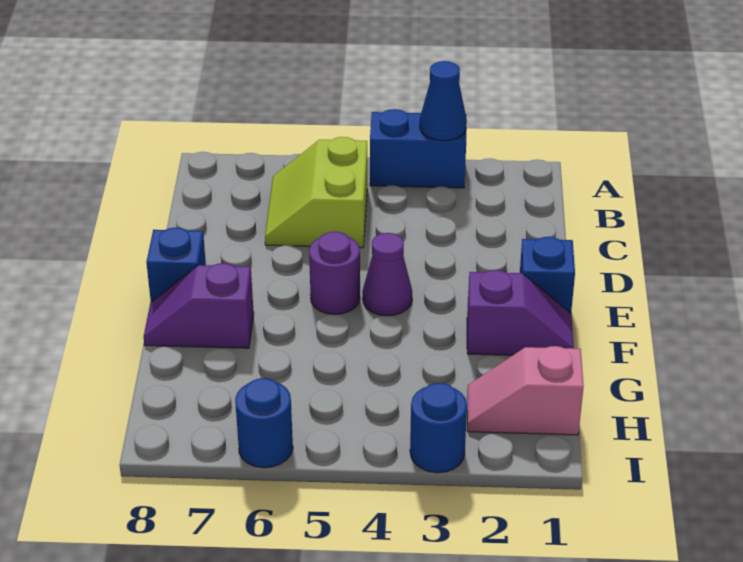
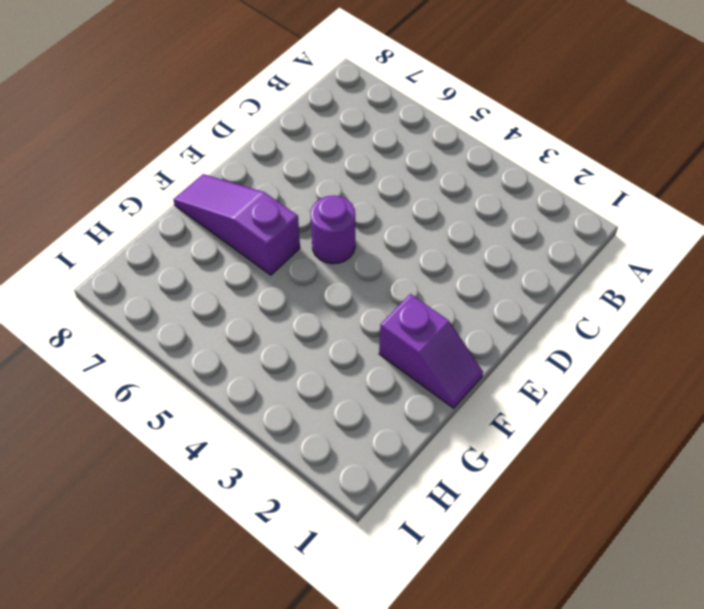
purple 1x3 slope [173,174,300,275] -> purple 1x2 slope [144,263,254,348]
none -> blue 1x2 brick [370,109,466,188]
none -> lime 2x2 slope [265,137,367,248]
none -> blue 1x1 brick [520,237,575,313]

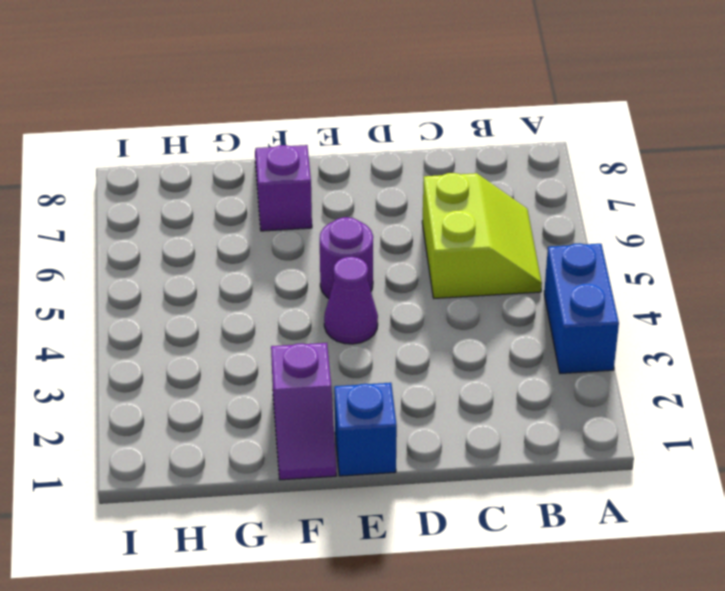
lime 2x2 slope [422,173,542,298] -> lime 2x2 slope turned to [265,137,367,248]
none -> blue 1x1 brick [146,228,206,302]
none -> pink 1x2 slope [467,346,584,435]
none -> blue 1x1 round brick [410,383,467,473]

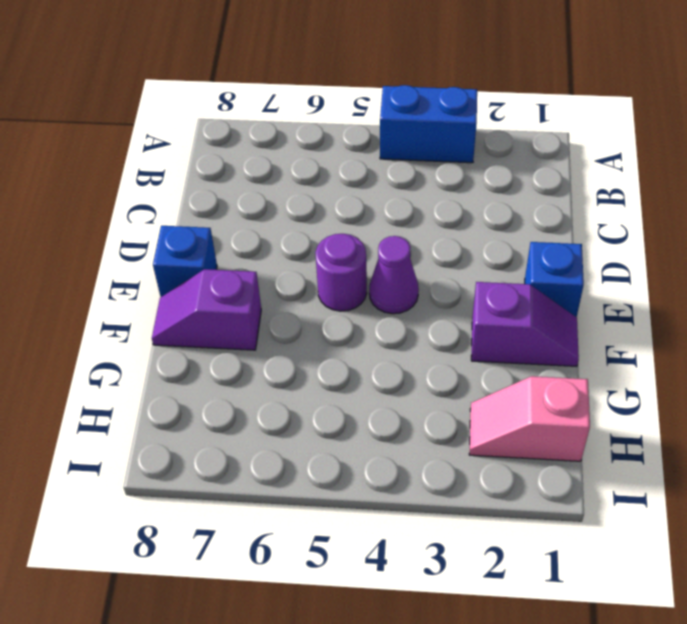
none -> lime 2x2 slope [265,137,367,248]
none -> blue 1x1 round brick [410,383,467,473]
none -> blue 1x1 round brick [235,378,293,468]

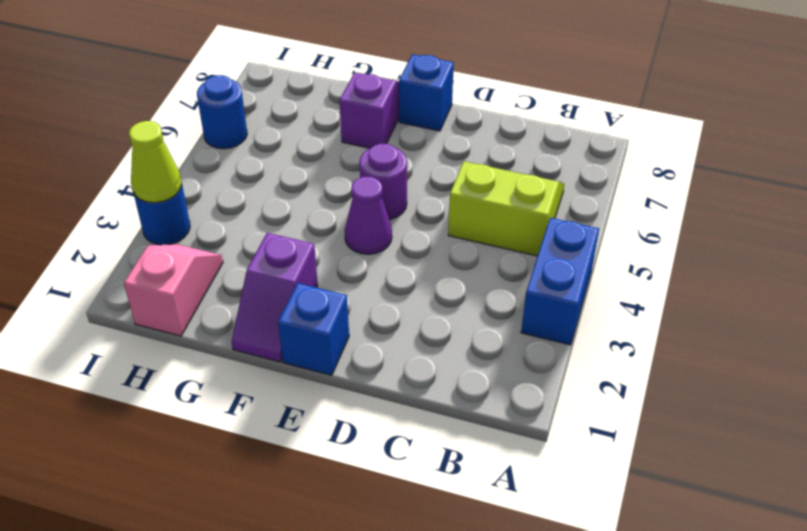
lime 1x1 cone [129,121,182,203] -> none
none -> blue 1x1 cone [420,61,467,141]

